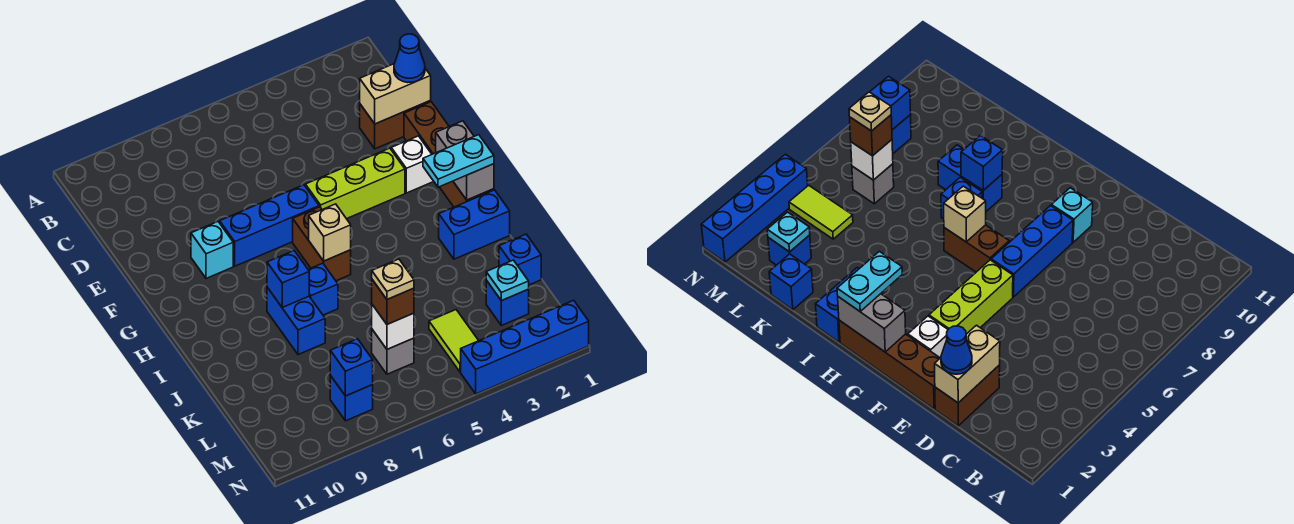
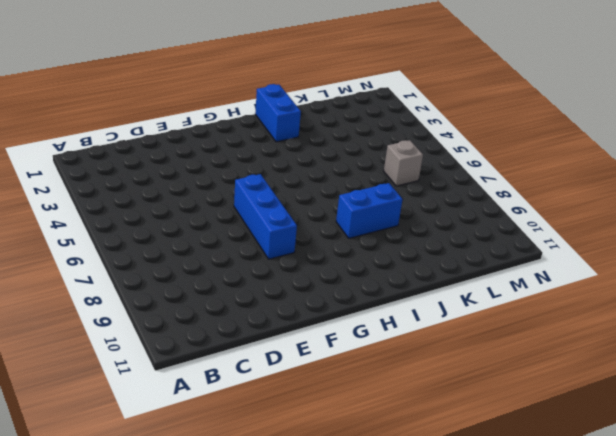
none -> brown 1x2 brick [360,101,431,149]
none -> brown 1x4 brick [404,102,494,207]
none -> white 1x1 brick [391,136,434,193]

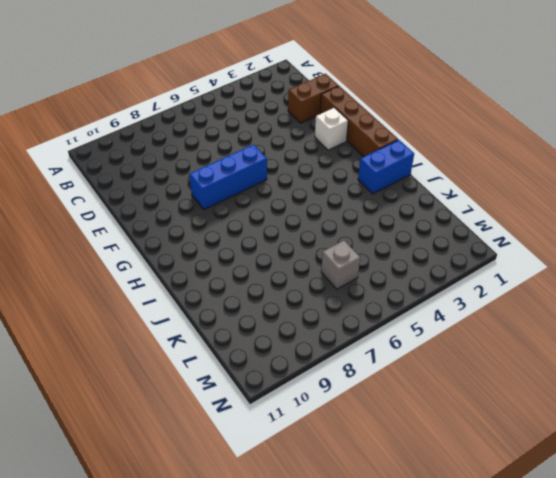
none -> lime 1x3 brick [305,148,405,219]
none -> cyan 1x1 brick [191,222,233,278]
none -> brown 1x2 brick [293,207,351,281]

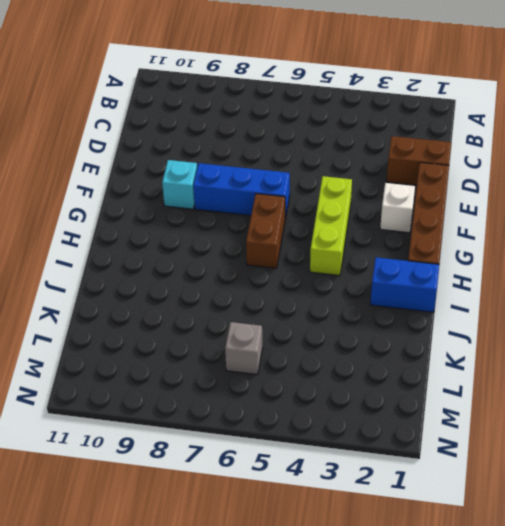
lime 1x3 brick [310,176,352,275] -> lime 1x3 brick turned to [305,148,405,219]
none -> blue 1x1 brick [308,263,338,315]
none -> blue 1x2 brick [267,287,325,355]
none -> blue 1x1 brick [499,234,541,285]

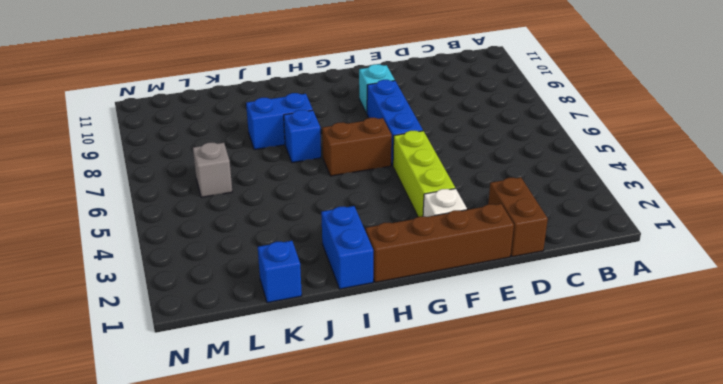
none -> blue 1x1 brick [486,280,529,325]
none -> lime 1x2 tile [429,310,479,372]
none -> blue 1x1 brick [330,376,373,421]

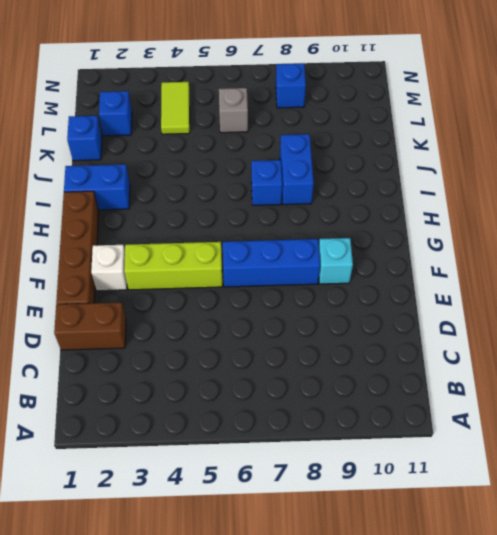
none -> brown 1x2 brick [293,207,351,281]
none -> blue 1x4 brick [461,300,589,394]
none -> tan 1x2 brick [360,64,431,124]

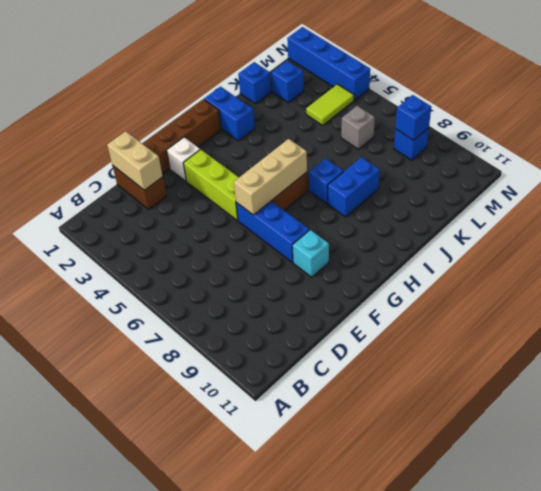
tan 1x3 brick [234,139,307,215] -> tan 1x1 brick [309,204,351,261]
none -> grey 1x2 brick [436,121,494,200]
none -> blue 1x1 brick [267,251,309,307]
none -> cyan 1x1 plate [486,260,529,301]

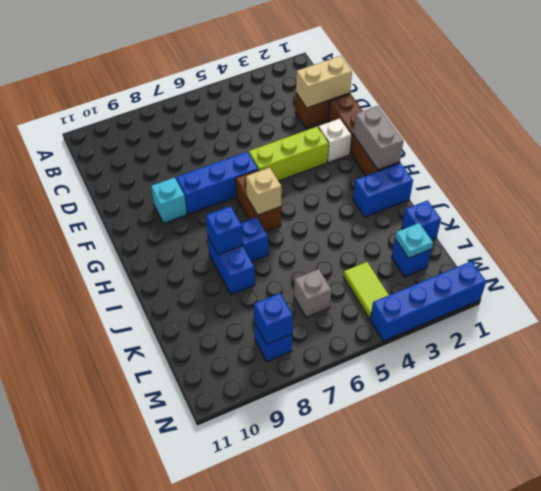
none -> white 1x1 brick [372,305,414,349]
none -> blue 1x1 cone [394,34,425,83]
none -> cyan 1x2 plate [423,135,494,187]

